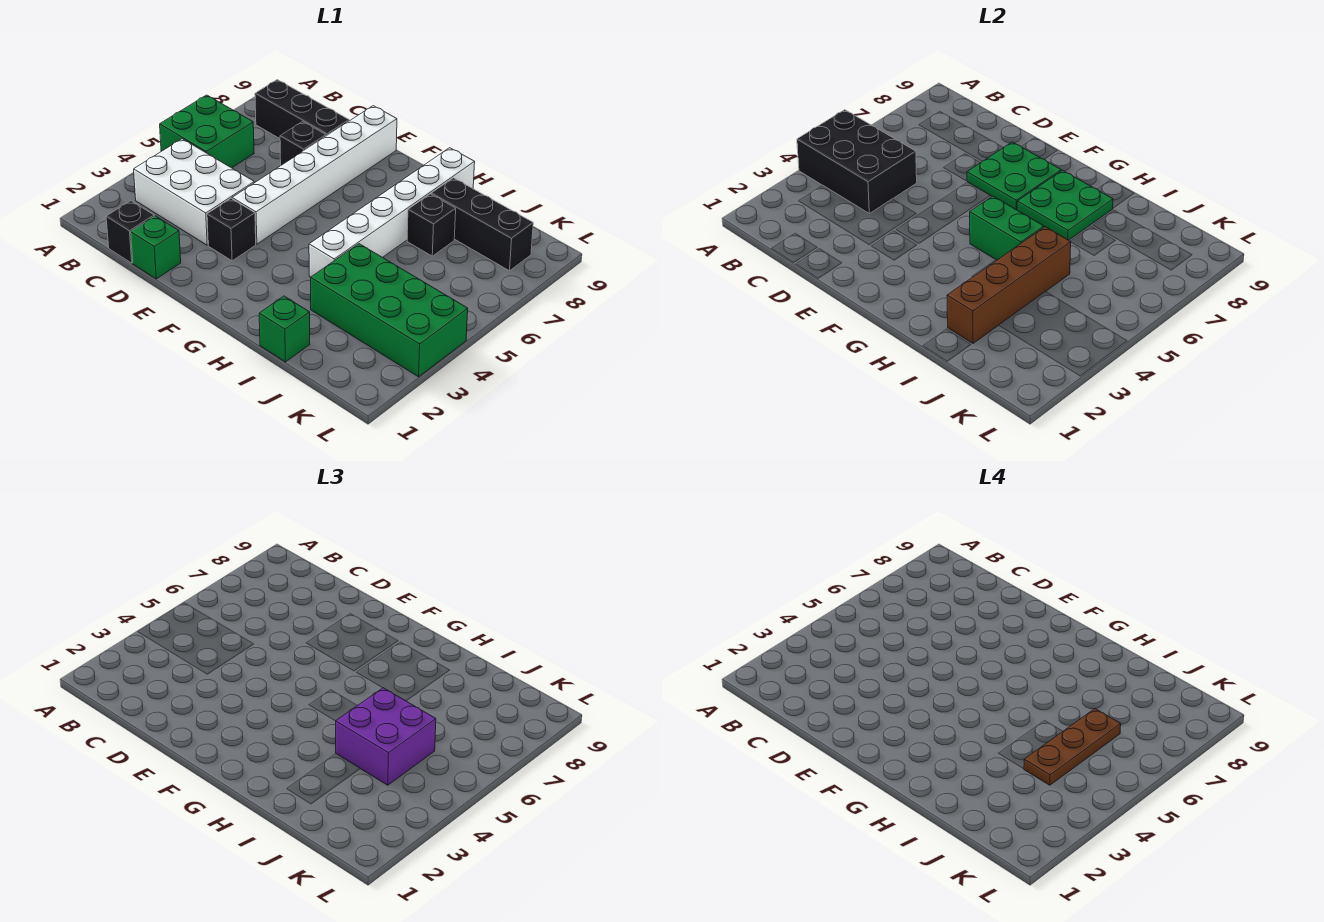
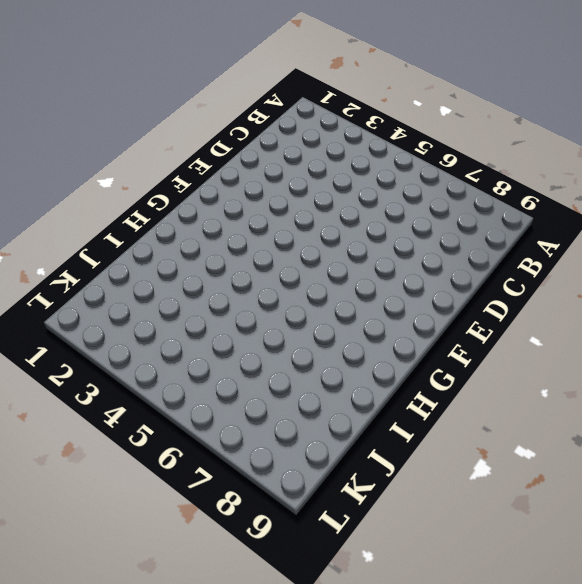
none -> green 2x2 brick [160,95,254,168]
none -> white 2x3 brick [134,139,254,245]
none -> black 1x3 brick [255,80,349,138]

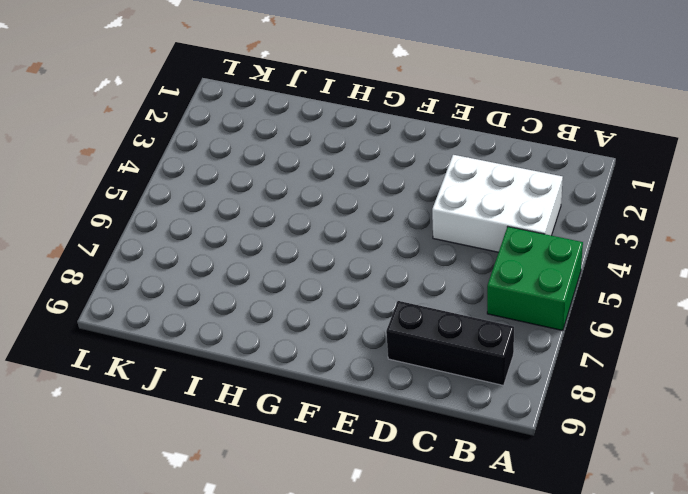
none -> black 1x1 brick [106,201,154,263]
none -> green 1x1 brick [131,216,181,279]
none -> black 1x1 brick [280,122,326,165]

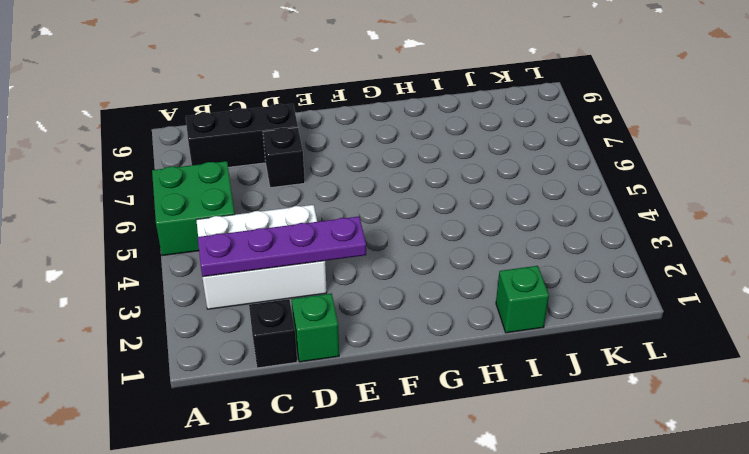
purple 1x4 plate [198,217,366,277] -> none
none -> black 1x1 brick [207,199,256,261]
none -> white 1x6 brick [232,106,397,244]
none -> white 1x6 brick [309,148,475,277]

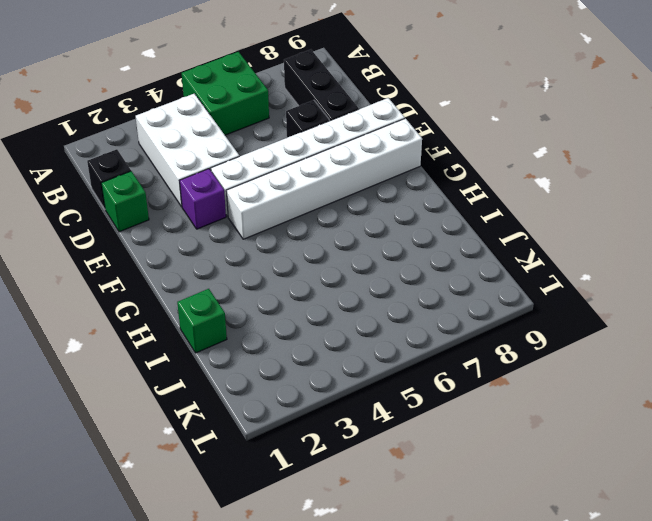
purple 1x1 brick [180,169,226,229] -> black 1x1 brick [207,199,256,261]
white 1x6 brick [226,118,422,239] -> white 1x6 brick moved to [309,148,475,277]
none -> green 2x4 brick [311,244,468,377]
none -> black 1x1 brick [407,194,456,256]
none -> black 1x3 brick [431,178,533,271]

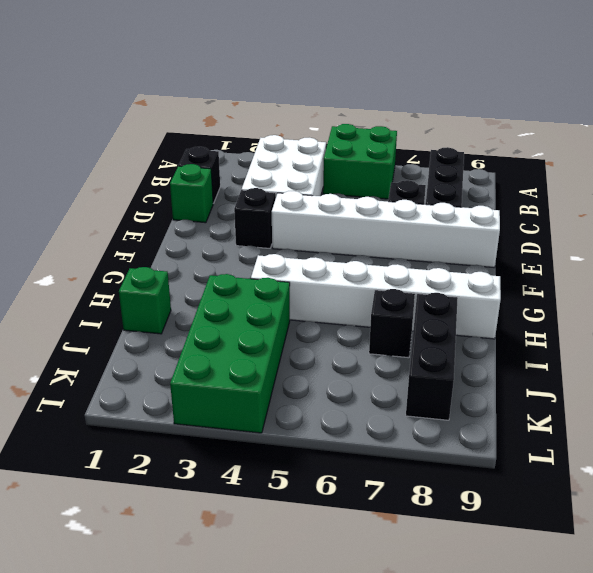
none -> black 2x3 brick [797,110,917,213]
none -> green 2x2 plate [967,142,1061,210]
none -> green 1x2 brick [970,196,1044,260]

